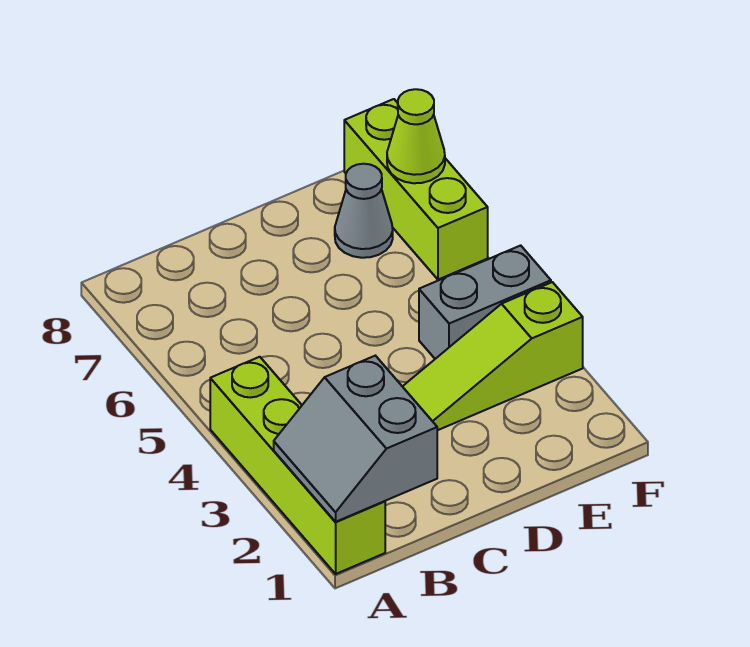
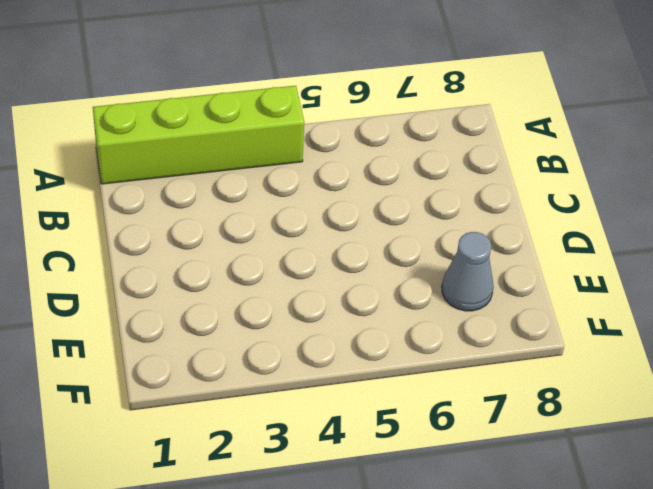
none -> lime 1x3 slope [402,282,583,430]
none -> grey 1x2 brick [419,245,551,359]

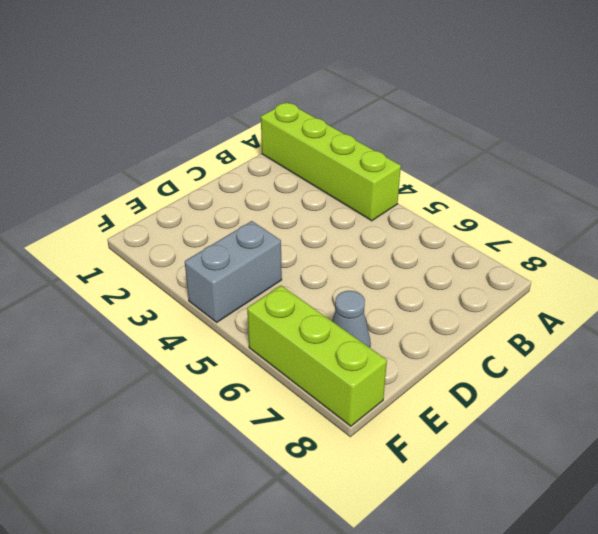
none -> lime 1x3 slope [402,282,583,430]
none -> grey 2x2 slope [274,356,437,522]

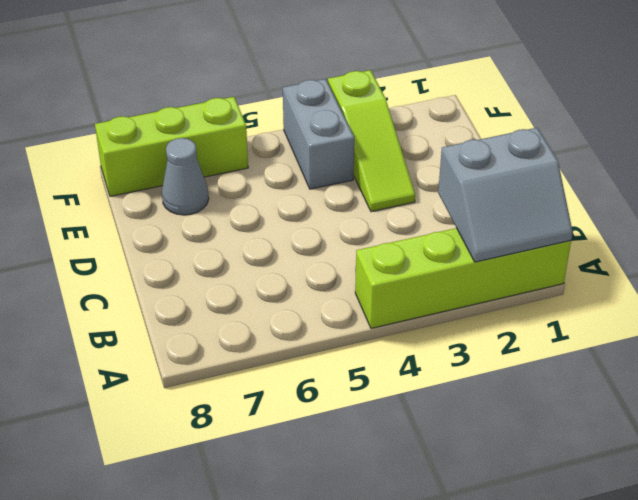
none -> lime 1x1 cone [387,89,445,183]

